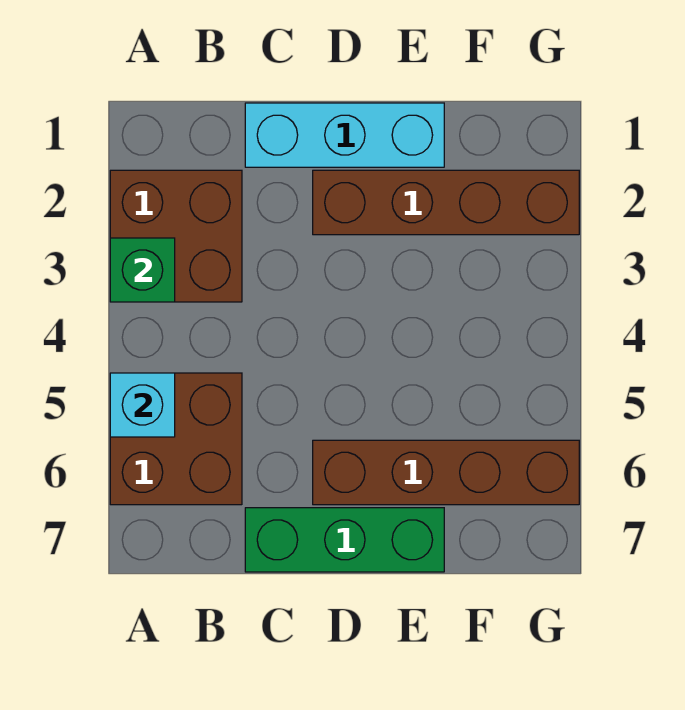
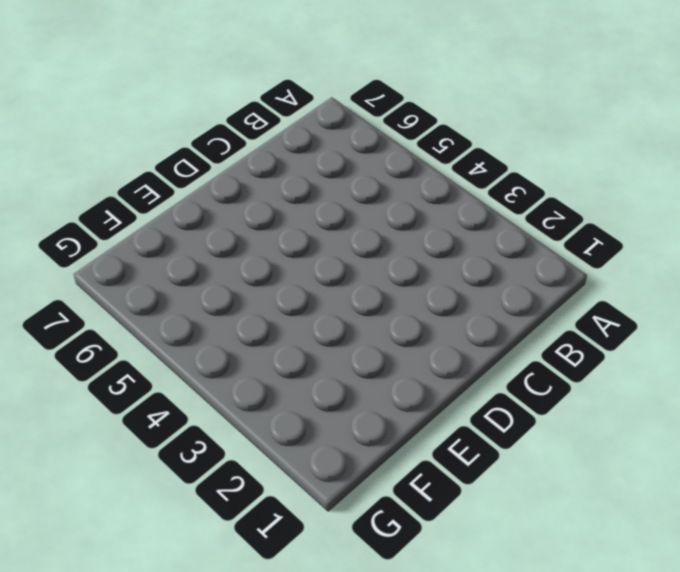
none -> brown 2x2 brick [110,170,242,302]
none -> brown 2x2 brick [110,373,242,505]

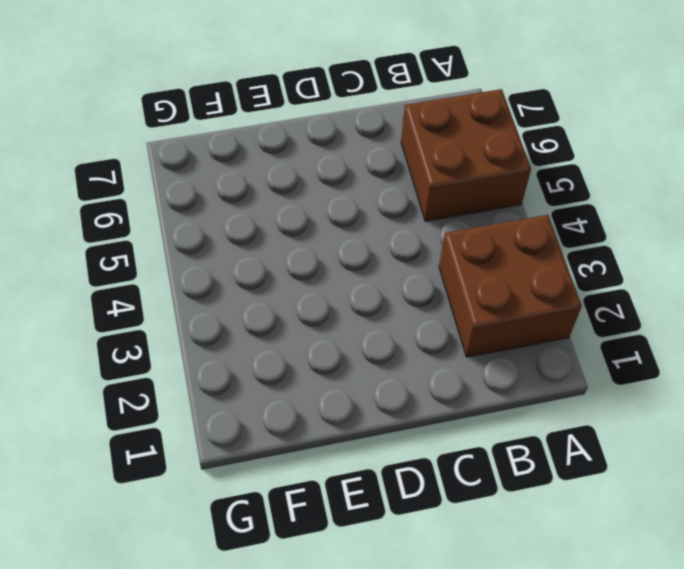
none -> cyan 1x3 brick [245,103,444,167]
none -> green 1x3 brick [245,508,444,572]

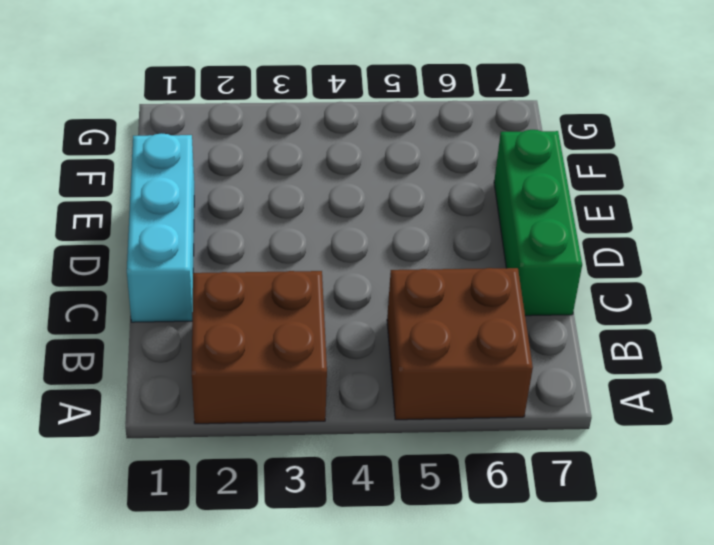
none -> brown 1x4 brick [313,170,579,235]
none -> brown 1x4 brick [313,440,579,505]

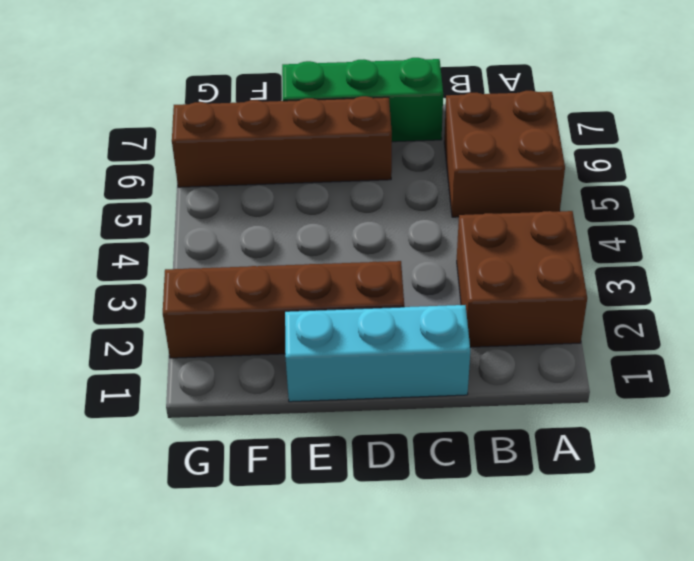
none -> green 1x1 brick [110,238,175,302]
none -> cyan 1x1 brick [110,373,175,437]

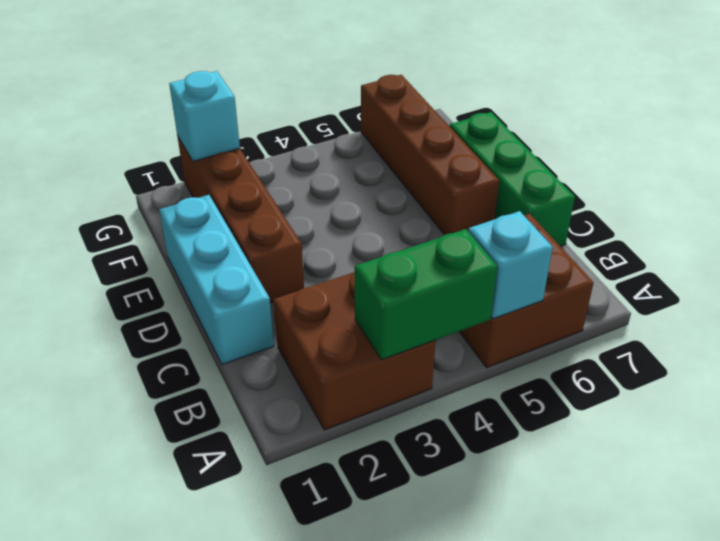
green 1x2 brick [355,229,497,360] -> green 1x1 brick [110,238,175,302]
cyan 1x1 brick [169,71,240,161] -> none

